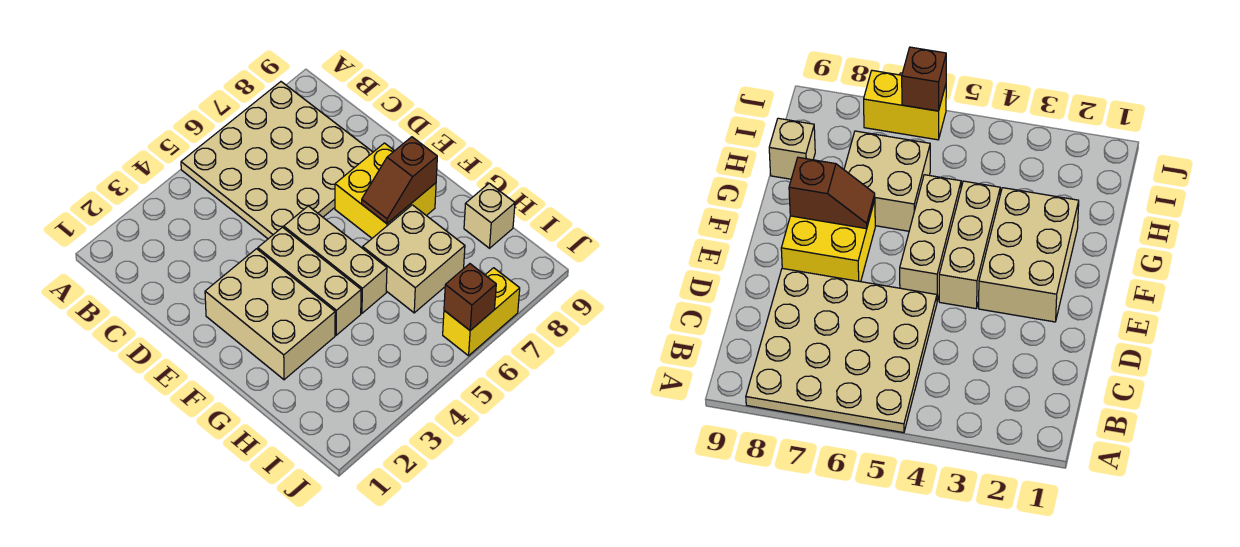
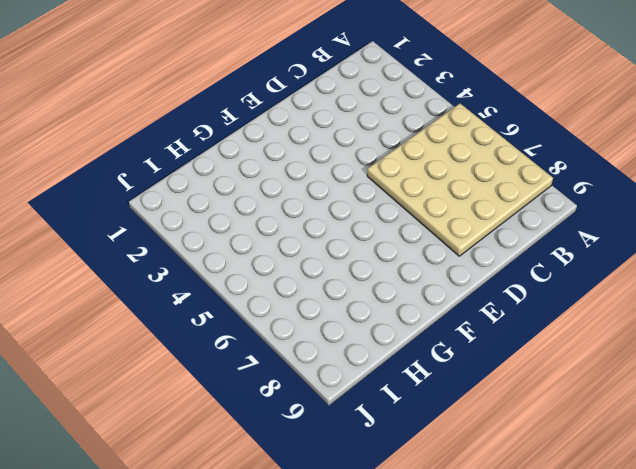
none -> tan 2x3 brick [205,249,335,380]
none -> tan 1x3 brick [258,227,361,335]

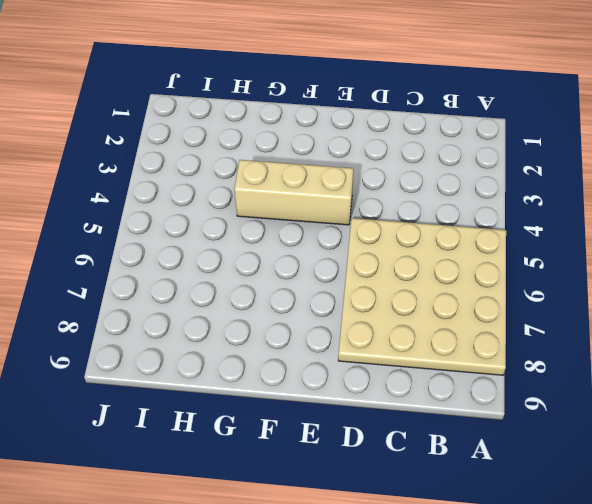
none -> tan 2x3 brick [205,249,335,380]
none -> tan 1x3 brick [284,206,387,313]

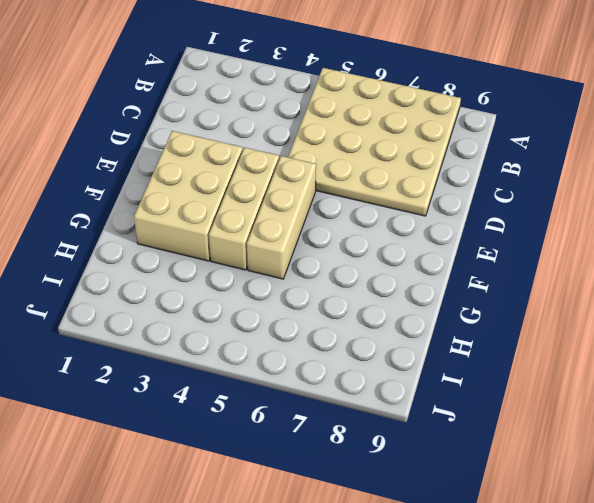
none -> yellow 2x2 brick [335,143,436,238]
none -> tan 2x2 brick [363,205,465,313]

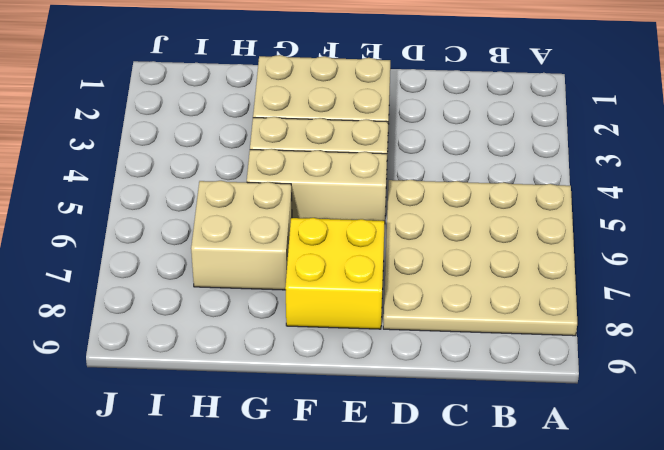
none -> tan 1x1 brick [464,183,515,248]
none -> yellow 1x2 brick [443,268,520,356]

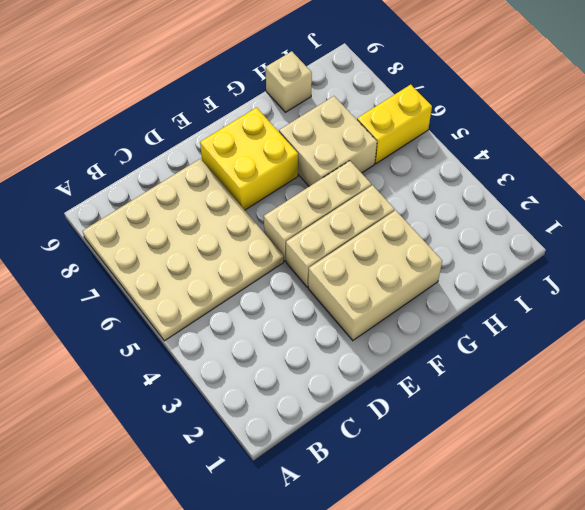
yellow 1x2 brick [357,85,432,164] -> yellow 1x2 brick turned to [443,268,520,356]
none -> brown 1x2 slope [362,137,437,224]
none -> brown 1x1 brick [444,264,496,330]

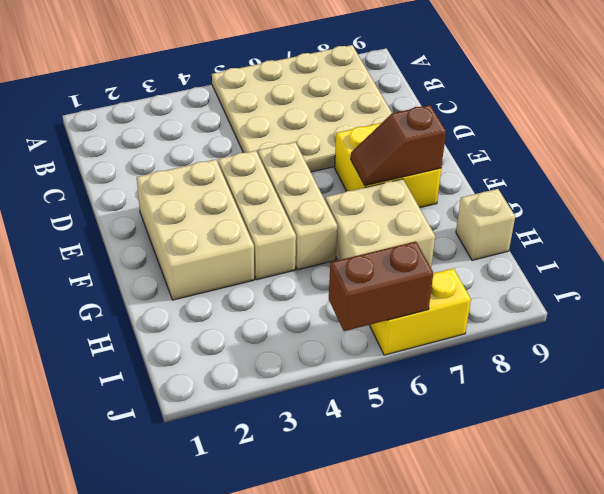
brown 1x2 brick [329,241,433,331] -> brown 1x1 brick [444,264,496,330]

